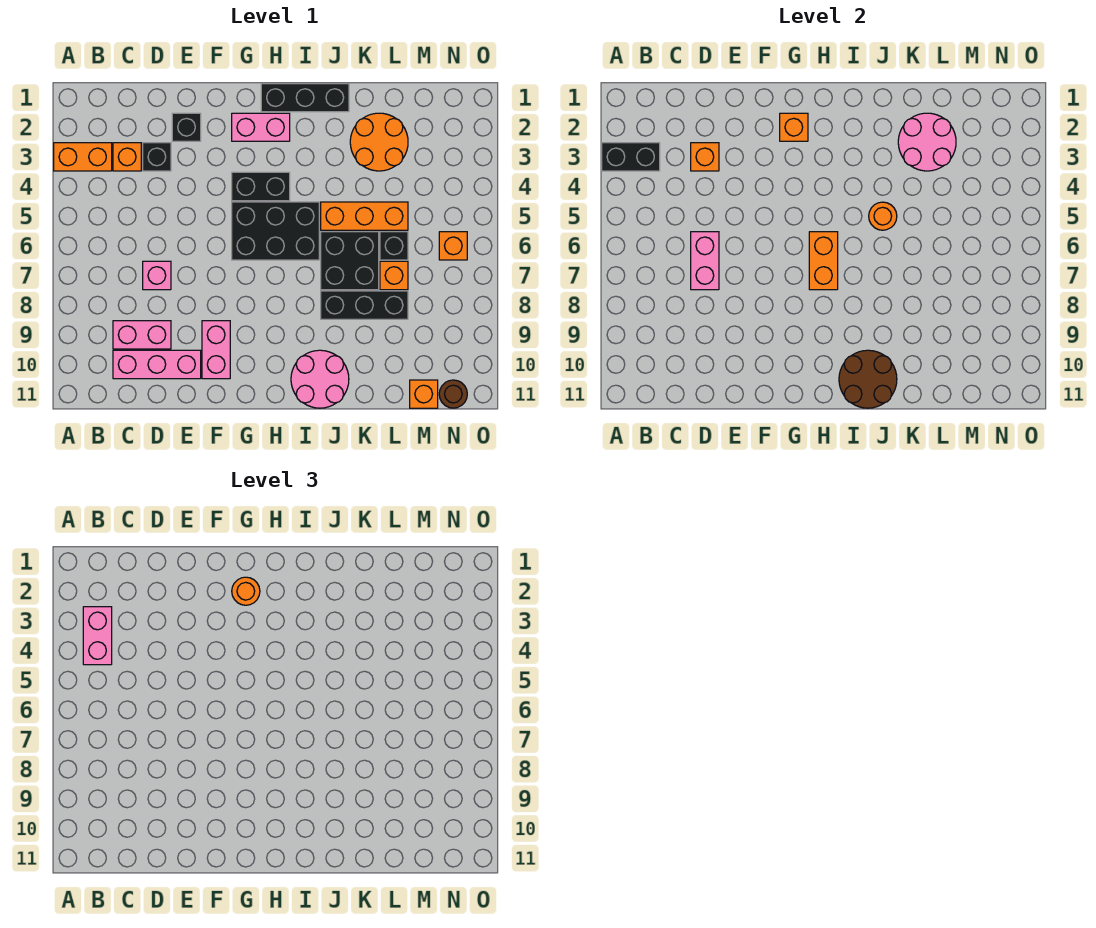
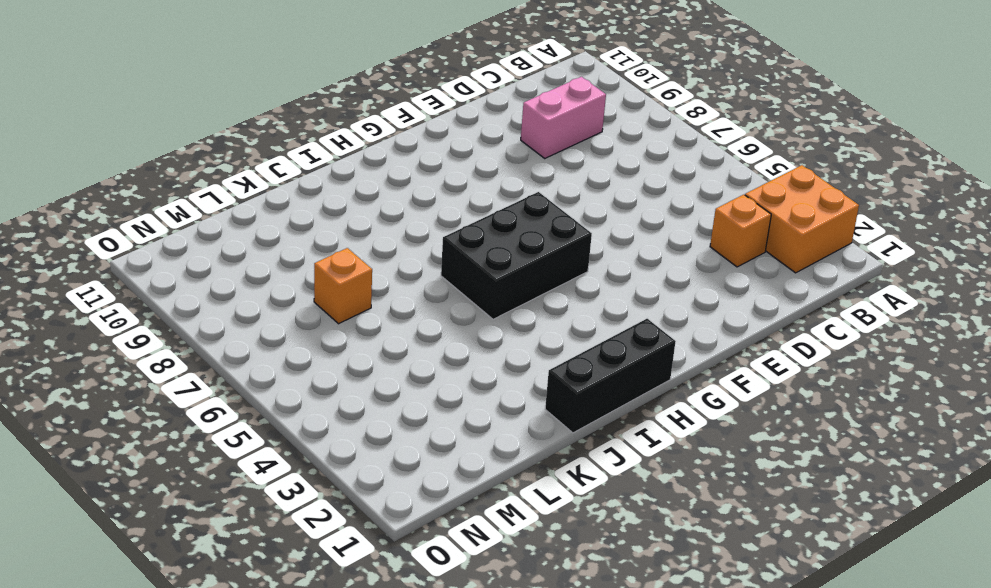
orange 2x2 brick [745,165,859,273] -> orange 1x2 brick [54,143,112,171]
none -> pink 1x3 brick [113,350,201,379]
none -> black 1x1 brick [143,143,171,171]
none -> pink 1x1 brick [143,261,171,290]
none -> black 1x1 brick [172,113,201,141]

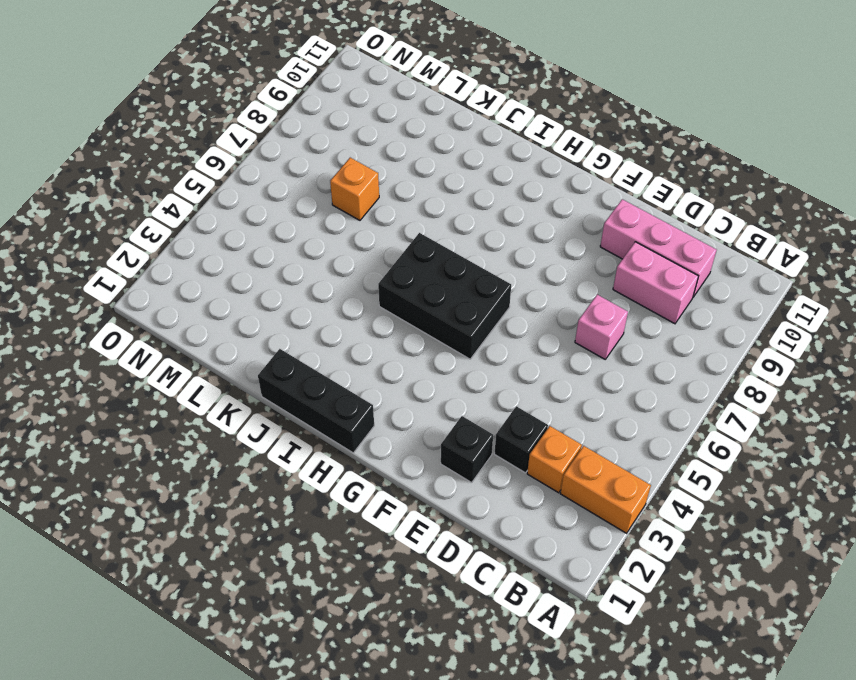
none -> pink 1x2 brick [202,321,230,379]
none -> pink 1x2 brick [232,113,290,141]
none -> black 1x2 brick [232,172,290,201]
none -> pink 2x2 round brick [291,350,349,408]

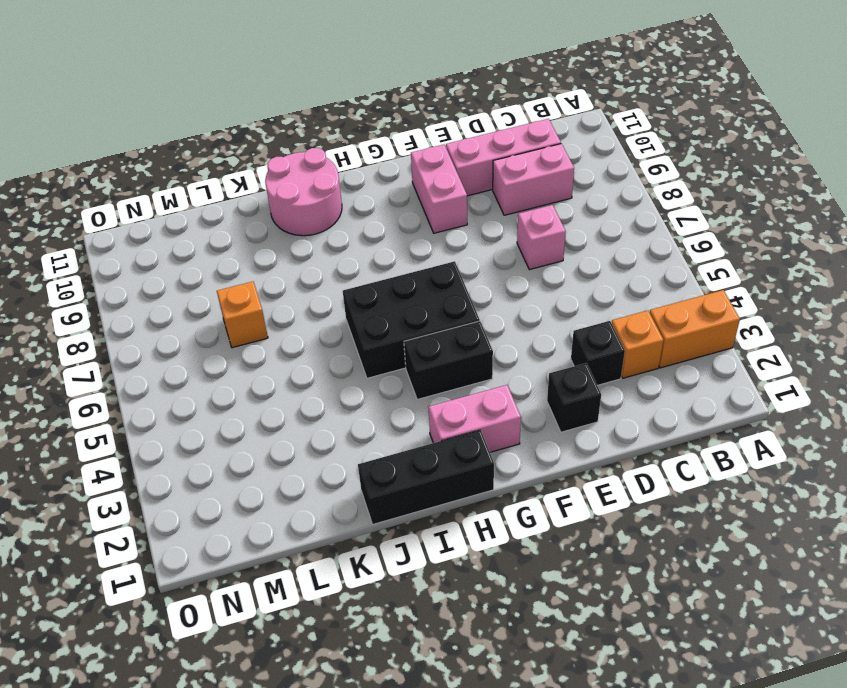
none -> orange 1x3 brick [321,202,408,230]
none -> black 2x2 brick [321,232,379,290]
none -> black 1x3 brick [321,291,408,319]
none -> orange 2x2 round brick [350,113,408,171]

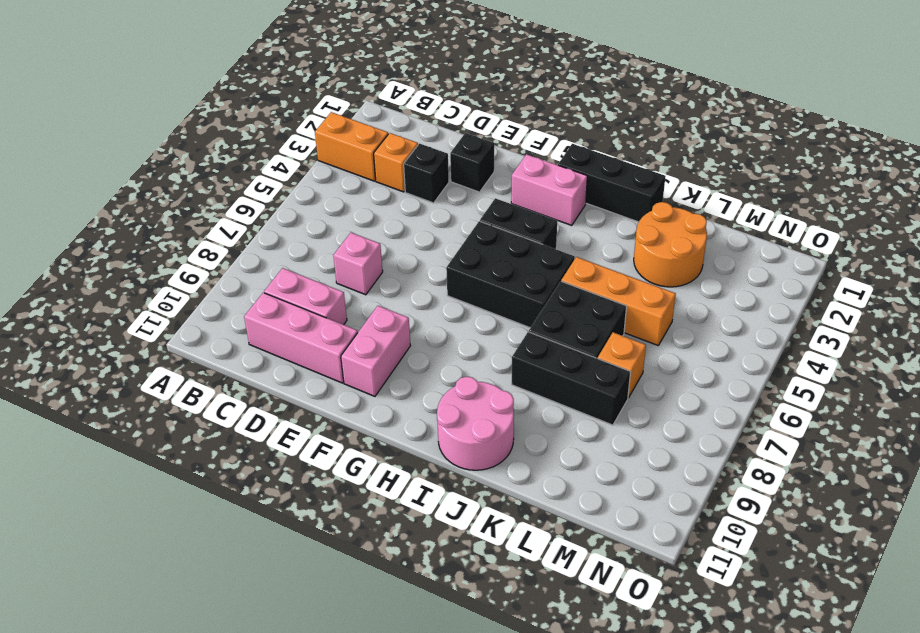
none -> black 1x1 brick [380,232,408,260]
none -> orange 1x1 brick [410,380,438,408]
none -> orange 1x1 brick [439,232,467,260]
none -> brown 1x1 round brick [439,380,467,408]

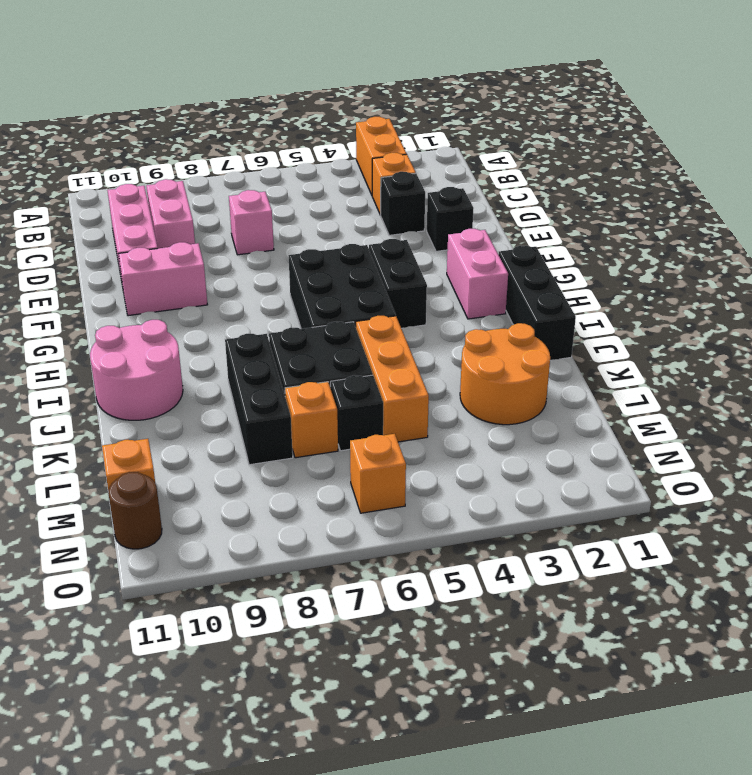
none -> black 1x2 brick [602,143,660,171]
none -> orange 1x1 brick [691,143,719,171]
none -> pink 1x2 brick [691,232,719,290]
none -> orange 1x1 brick [780,113,808,141]

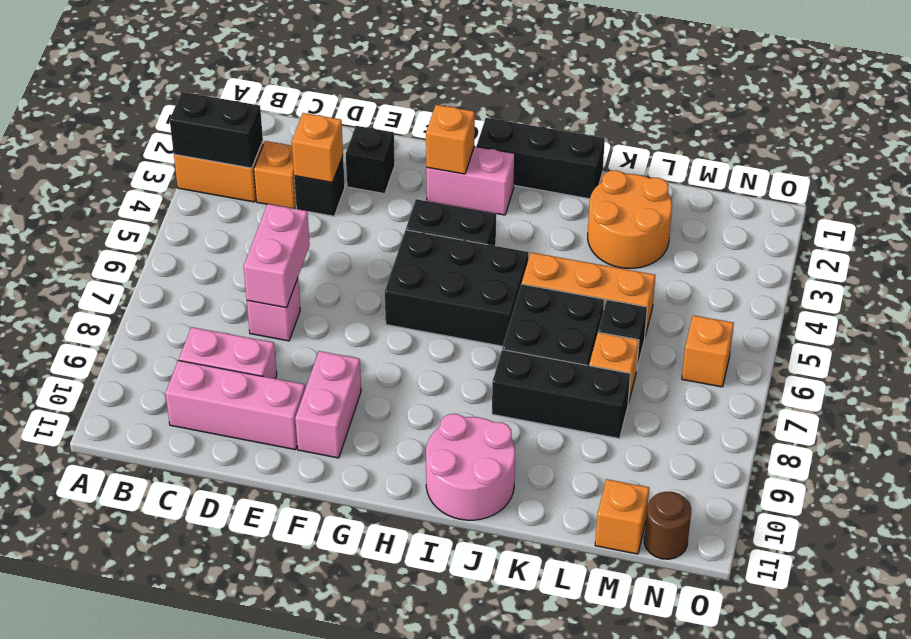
none -> orange 1x2 brick [809,232,838,290]
none -> brown 2x2 round brick [839,350,897,408]
none -> orange 1x1 round brick [869,202,897,230]
none -> pink 2x2 round brick [898,113,956,171]

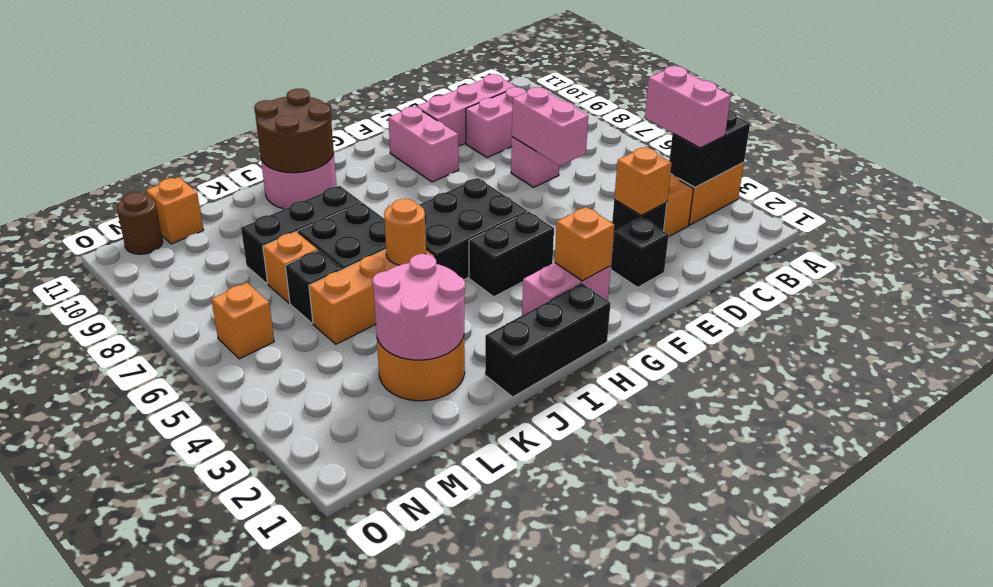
none -> orange 1x2 brick [809,232,838,290]
none -> orange 1x1 round brick [232,577,260,605]

